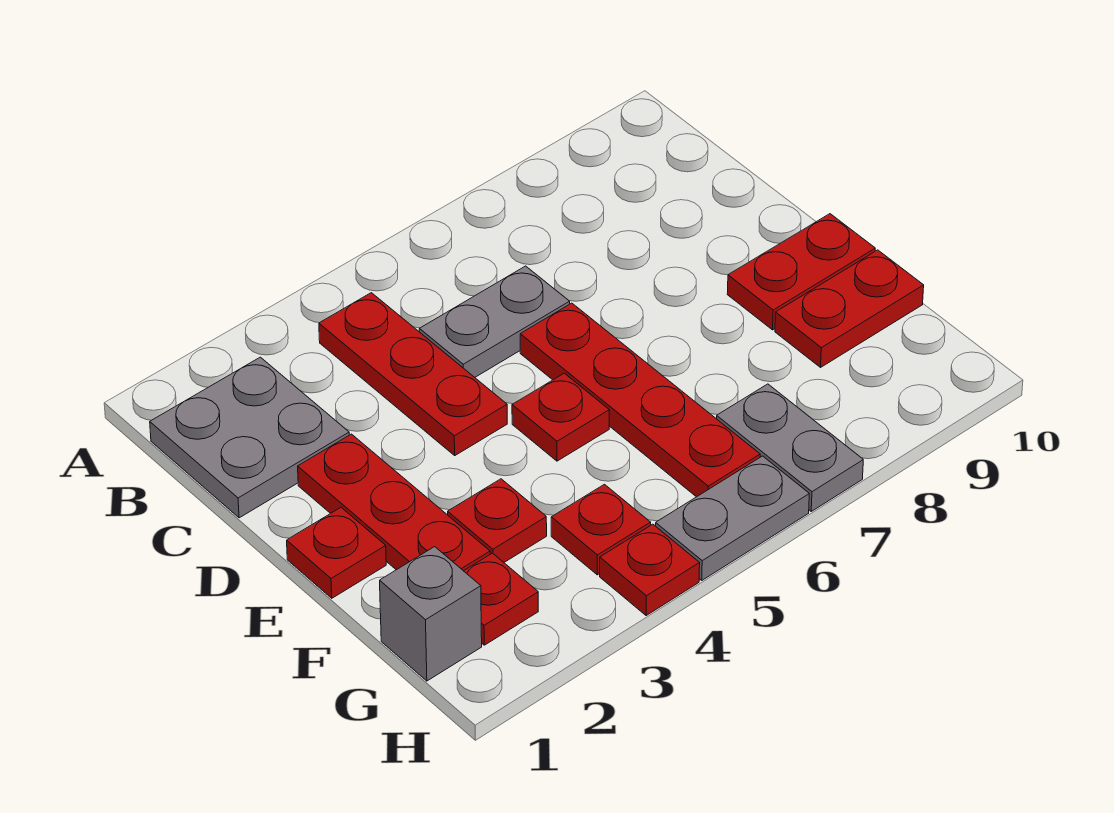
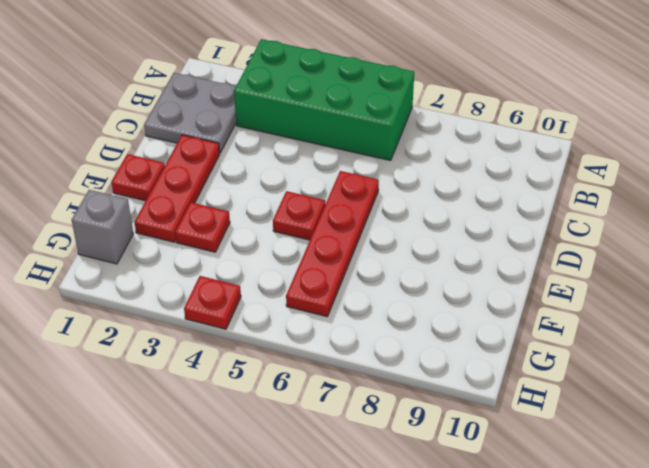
green 2x4 brick [234,39,414,160] -> red 1x3 plate [319,293,507,455]
none -> grey 1x2 plate [419,266,570,377]
none -> red 1x2 plate [727,214,875,330]
none -> red 1x2 plate [775,250,924,367]

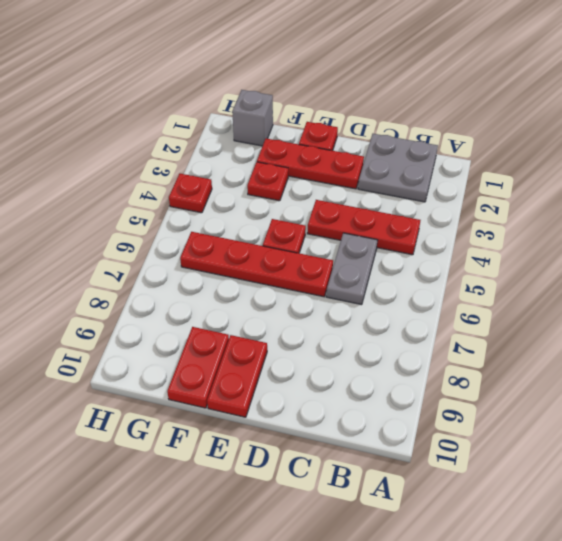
none -> red 1x1 plate [464,553,538,645]
none -> red 1x1 plate [551,484,651,575]
none -> grey 1x2 plate [717,384,863,511]

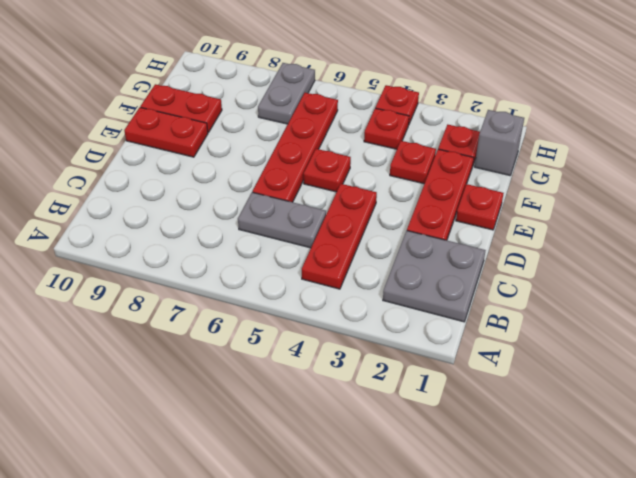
none -> grey 1x2 plate [656,456,809,580]

